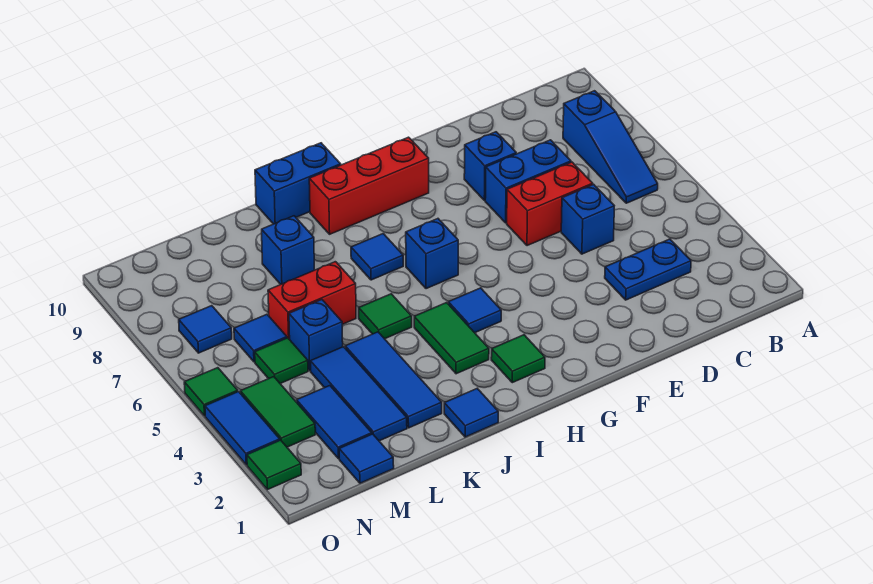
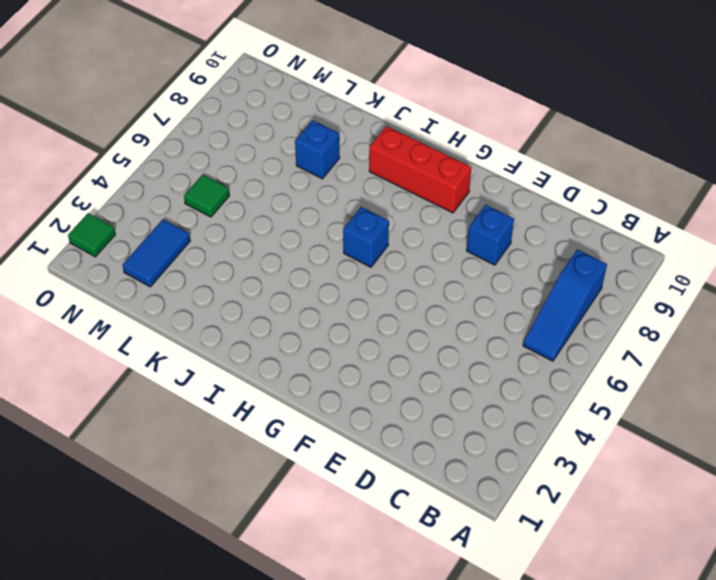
none -> blue 1x2 plate [605,239,691,300]
none -> blue 1x1 brick [561,184,614,254]
none -> red 1x2 brick [507,162,593,246]

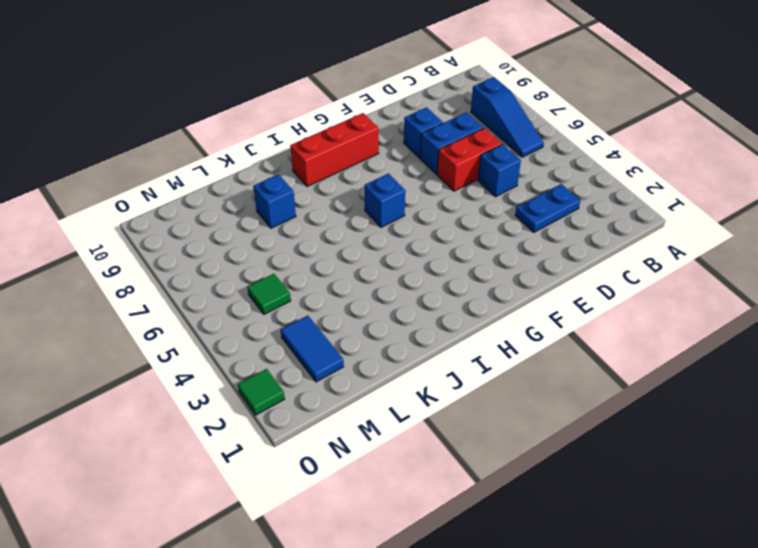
none -> green 1x1 tile [491,335,545,383]
none -> blue 1x1 tile [448,288,501,333]
none -> green 1x2 tile [414,303,489,374]

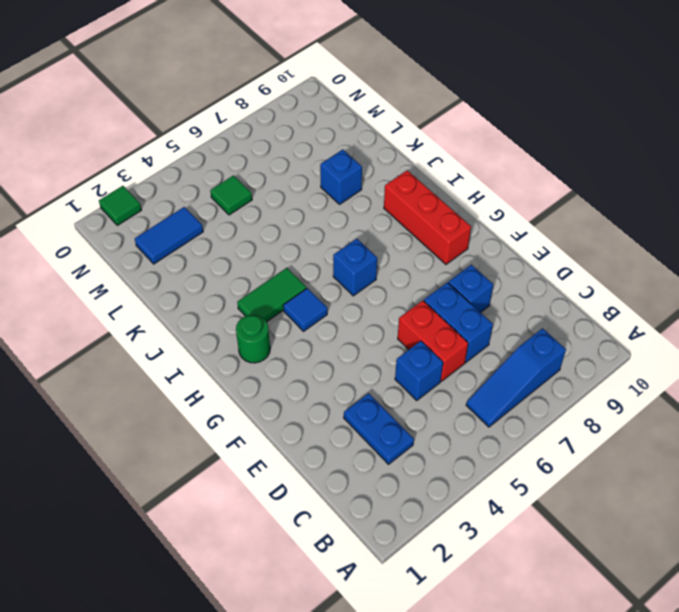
green 1x1 round brick [236,315,270,363] -> green 1x1 tile [491,335,545,383]
none -> blue 1x1 tile [351,234,403,280]
none -> blue 1x2 brick [255,143,341,224]
none -> blue 1x1 tile [444,389,498,437]

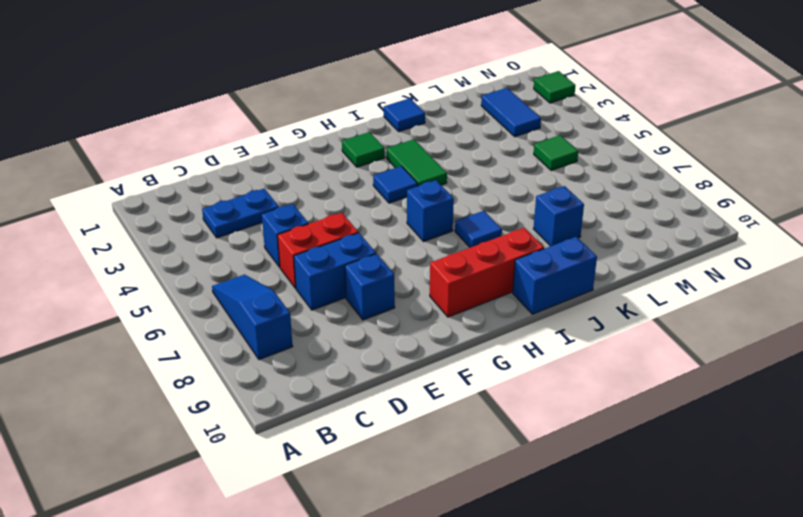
none -> green 1x1 tile [359,294,412,339]
none -> blue 1x3 tile [345,332,442,428]
none -> red 1x2 brick [268,262,356,340]

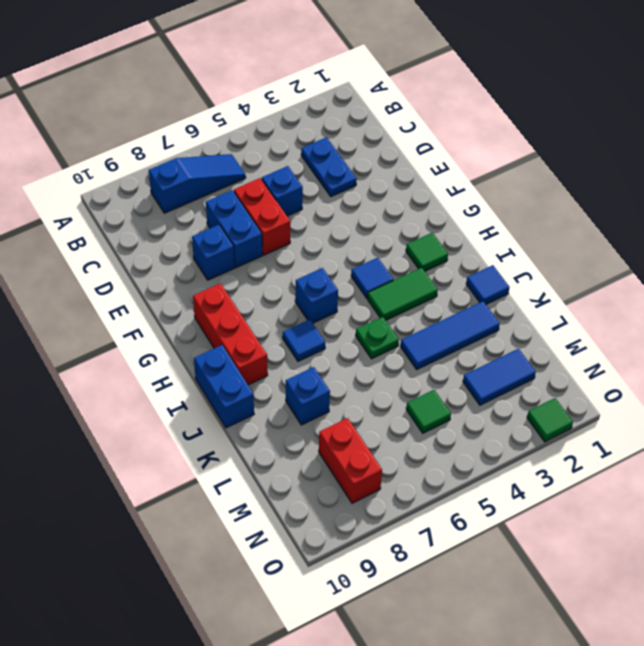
green 1x1 plate [356,317,399,359] -> green 1x1 tile [359,294,412,339]
red 1x2 brick [319,418,382,503] -> red 1x2 brick moved to [268,262,356,340]
none -> blue 1x3 tile [310,347,407,441]
none -> blue 1x1 brick [289,300,343,371]
none -> blue 1x1 tile [339,434,394,483]

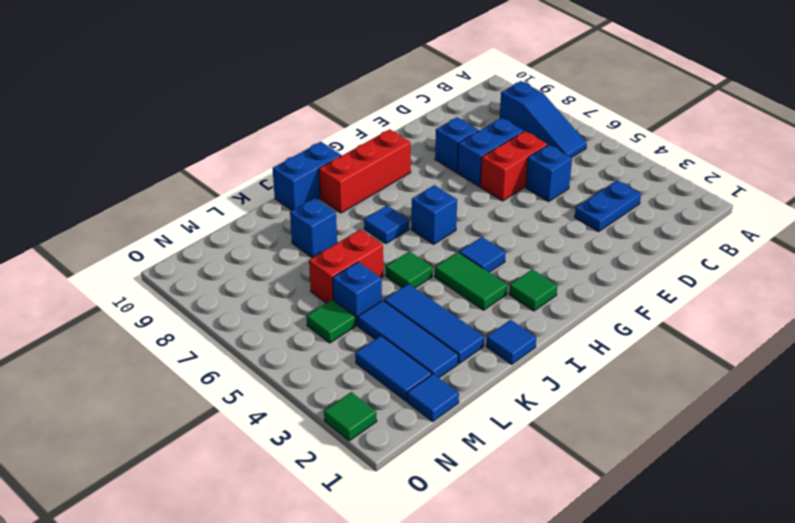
none -> blue 1x1 tile [234,314,287,362]
none -> green 1x2 tile [240,377,315,447]
none -> blue 1x1 tile [179,306,232,353]

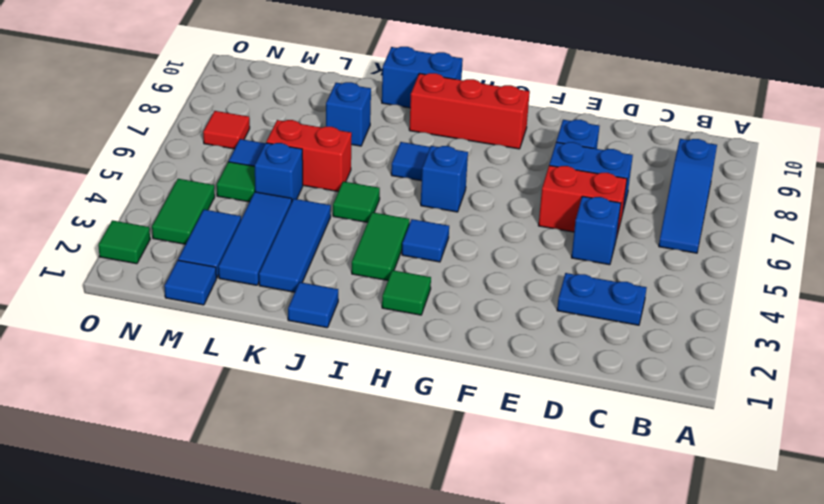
red 1x1 tile [203,111,250,149] -> blue 1x1 tile [179,306,232,353]
none -> blue 1x2 tile [205,392,280,465]
none -> green 1x1 tile [184,368,238,416]

